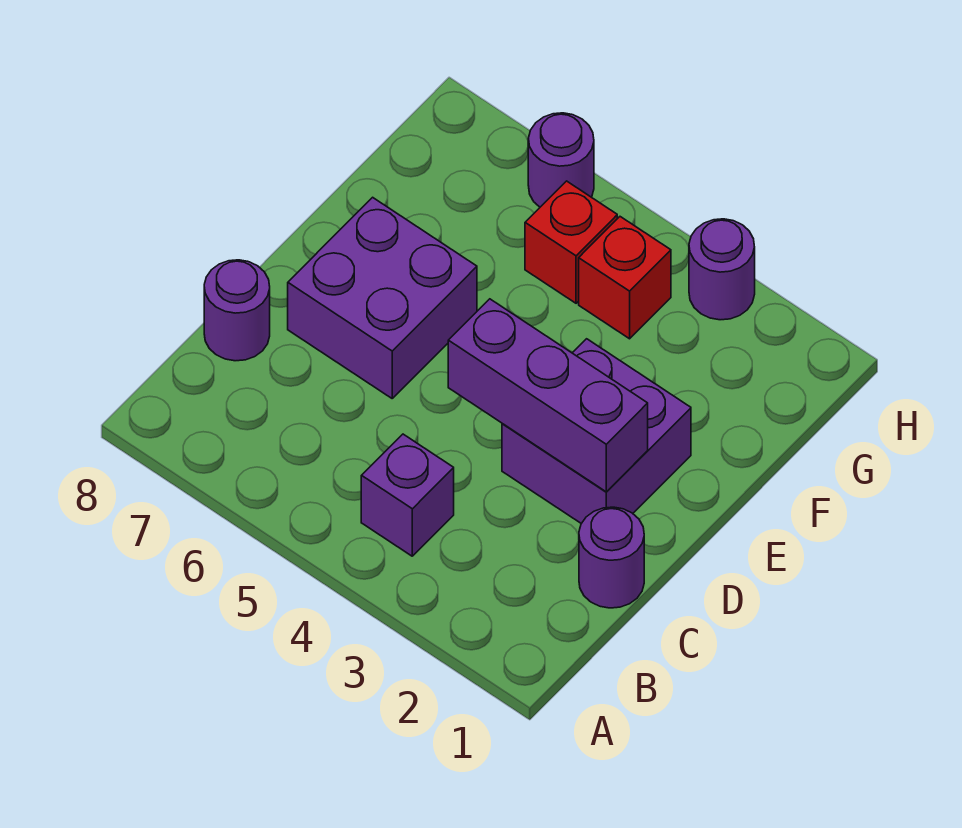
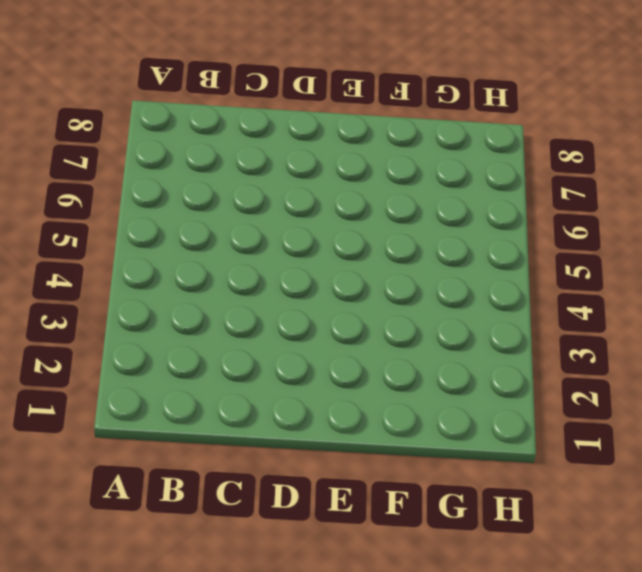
none -> purple 1x1 brick [361,434,454,556]
none -> purple 1x1 round brick [579,507,644,608]

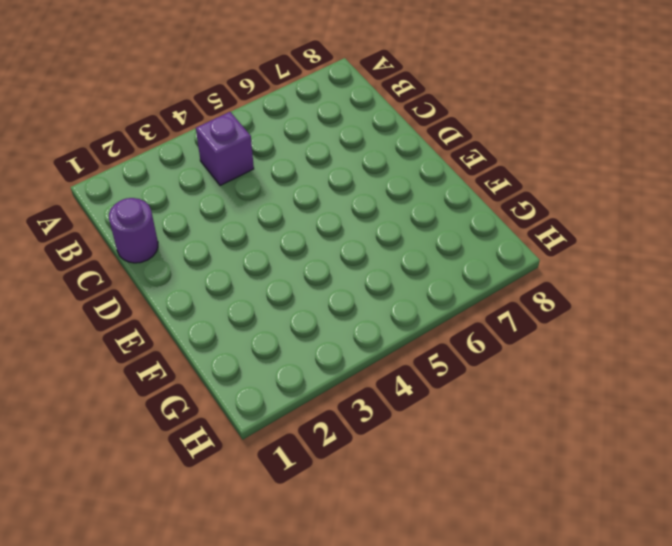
none -> purple 1x1 round brick [204,260,270,361]
none -> purple 2x2 brick [502,339,691,524]

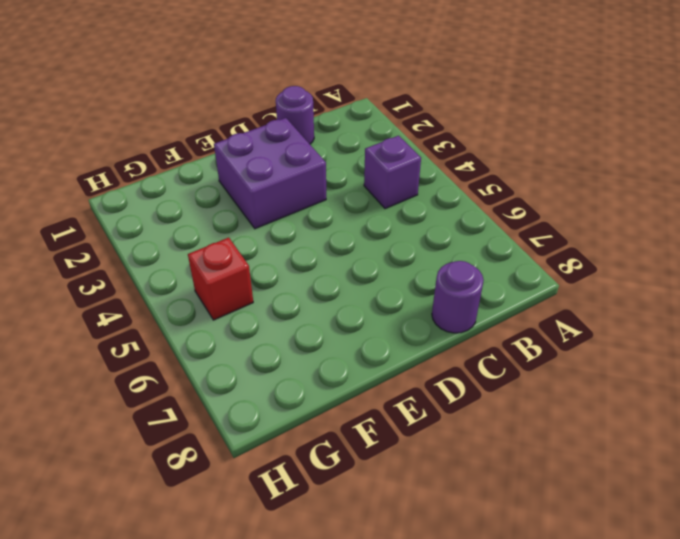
none -> purple 2x2 brick [288,197,477,398]
none -> red 1x1 brick [579,217,671,339]

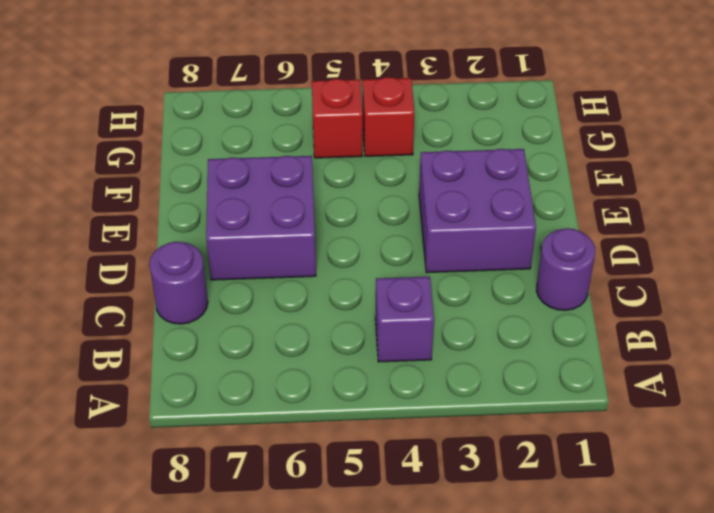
none -> purple 1x1 round brick [689,219,755,320]
none -> purple 1x1 round brick [528,113,594,207]

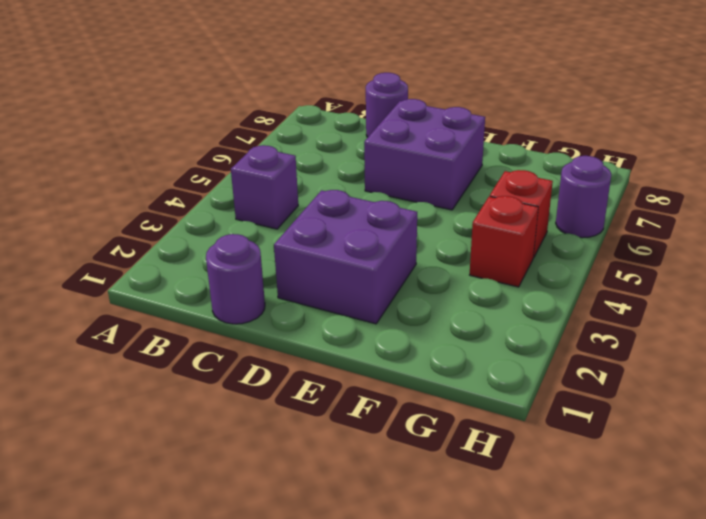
none -> purple 1x1 round brick [689,219,755,320]
none -> purple 1x3 brick [448,299,648,492]

